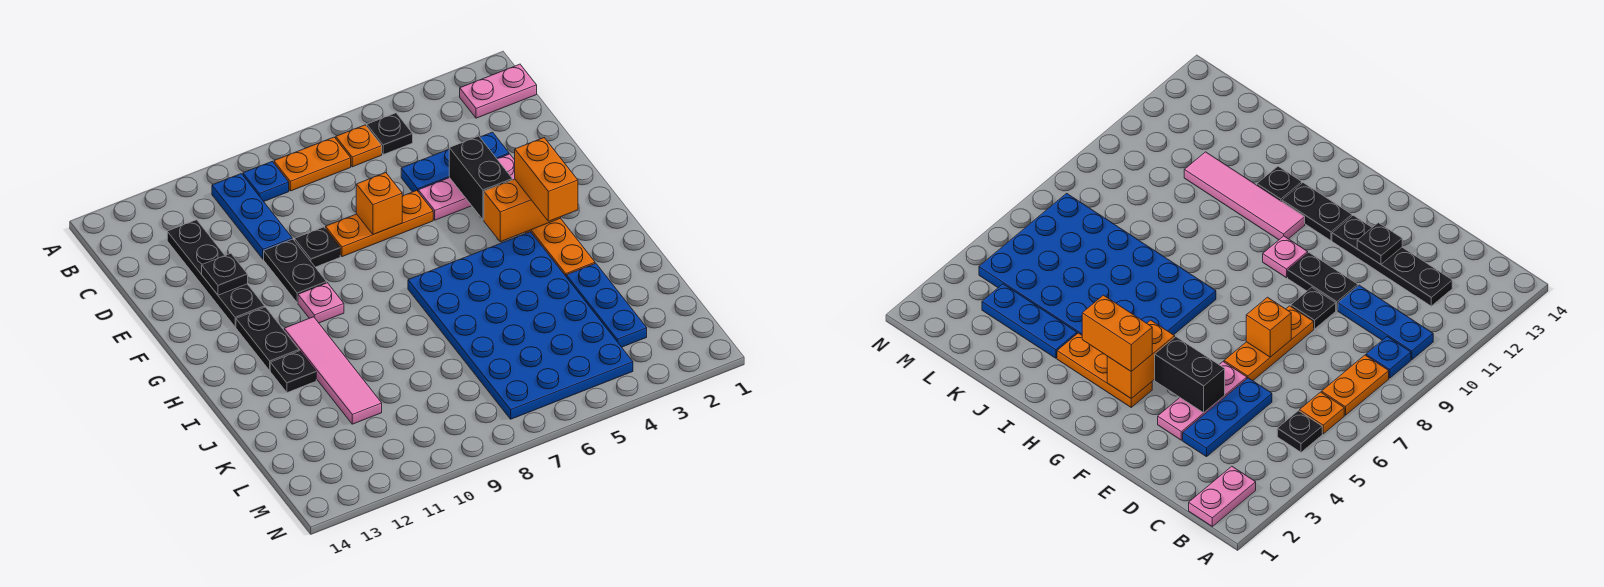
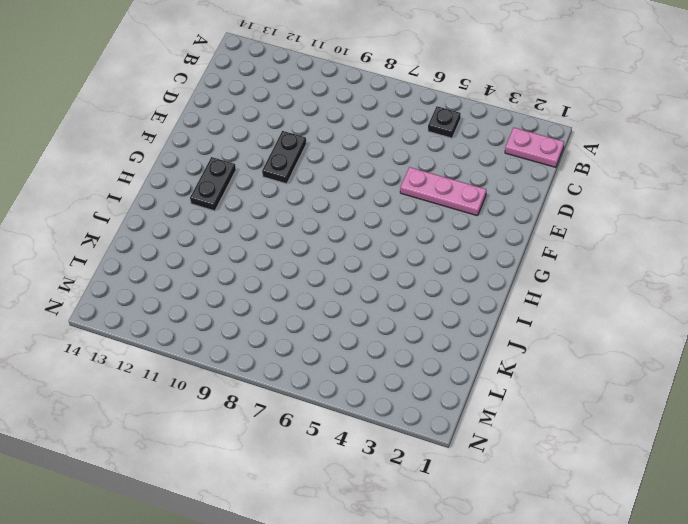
none -> orange 1x1 plate [336,125,382,167]
none -> orange 1x2 plate [274,137,351,191]
none -> blue 1x1 plate [243,162,289,201]

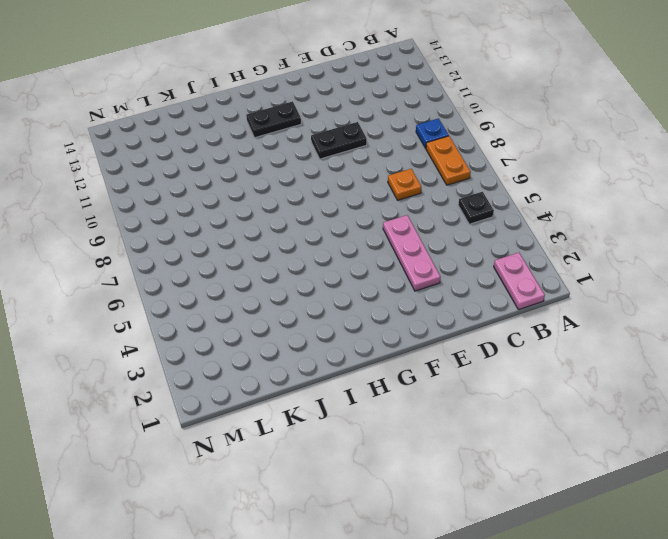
orange 1x1 plate [388,169,421,200] -> orange 1x1 plate moved to [336,125,382,167]
none -> blue 1x3 plate [212,174,292,259]
none -> black 1x4 plate [167,220,265,327]
none -> blue 1x3 plate [401,132,509,192]

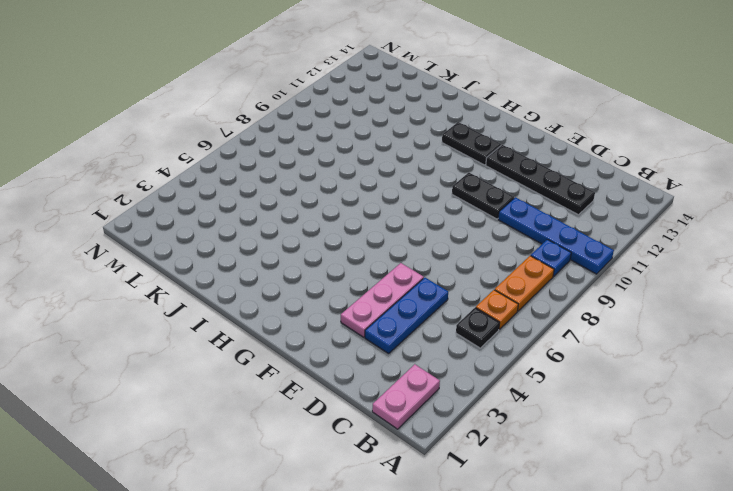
blue 1x4 plate [498,197,614,274] -> blue 1x3 plate [212,174,292,259]
none -> orange 1x3 plate [326,191,433,257]
none -> black 1x1 plate [295,227,340,267]
none -> orange 1x3 plate [525,218,595,276]

